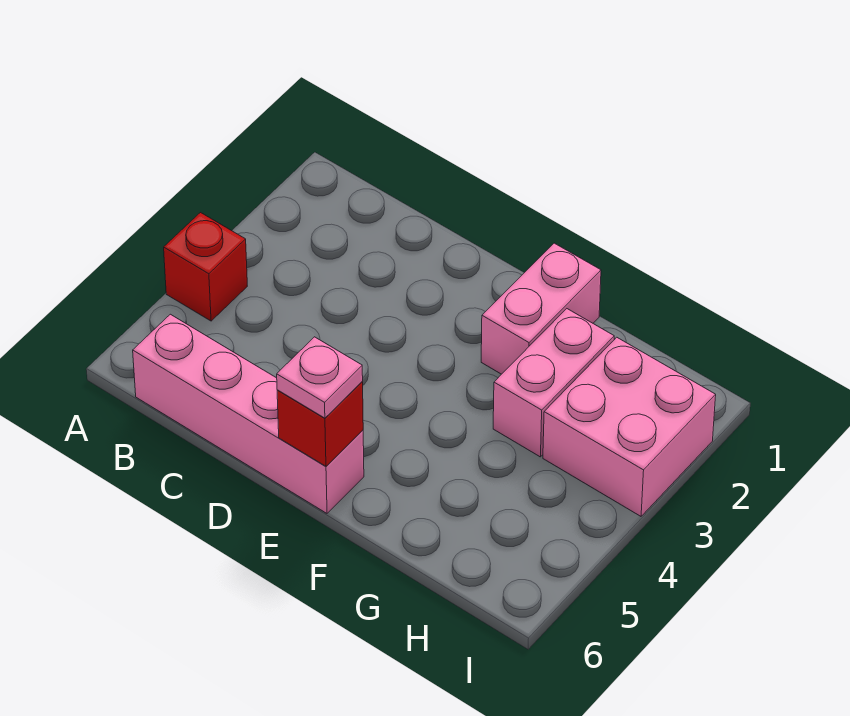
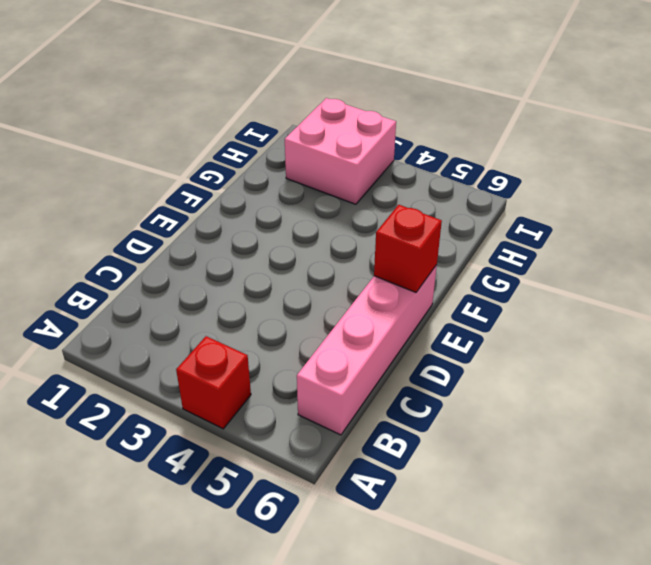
none -> pink 1x2 brick [481,243,601,374]
none -> pink 1x2 brick [493,309,614,457]

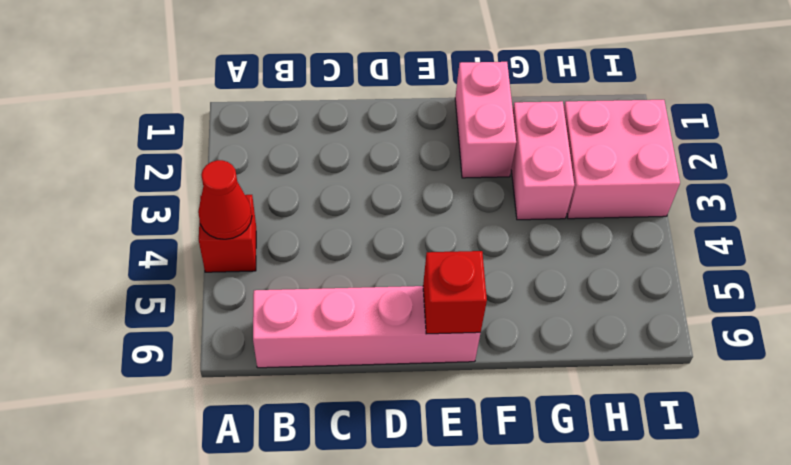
red 1x1 cone [198,160,252,239] -> none
none -> pink 1x1 plate [277,337,363,418]

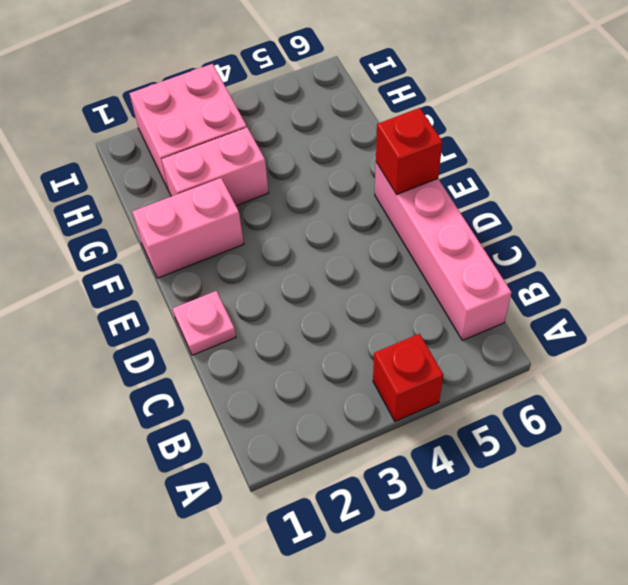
pink 1x1 plate [173,291,236,355] -> pink 1x1 plate moved to [277,337,363,418]

